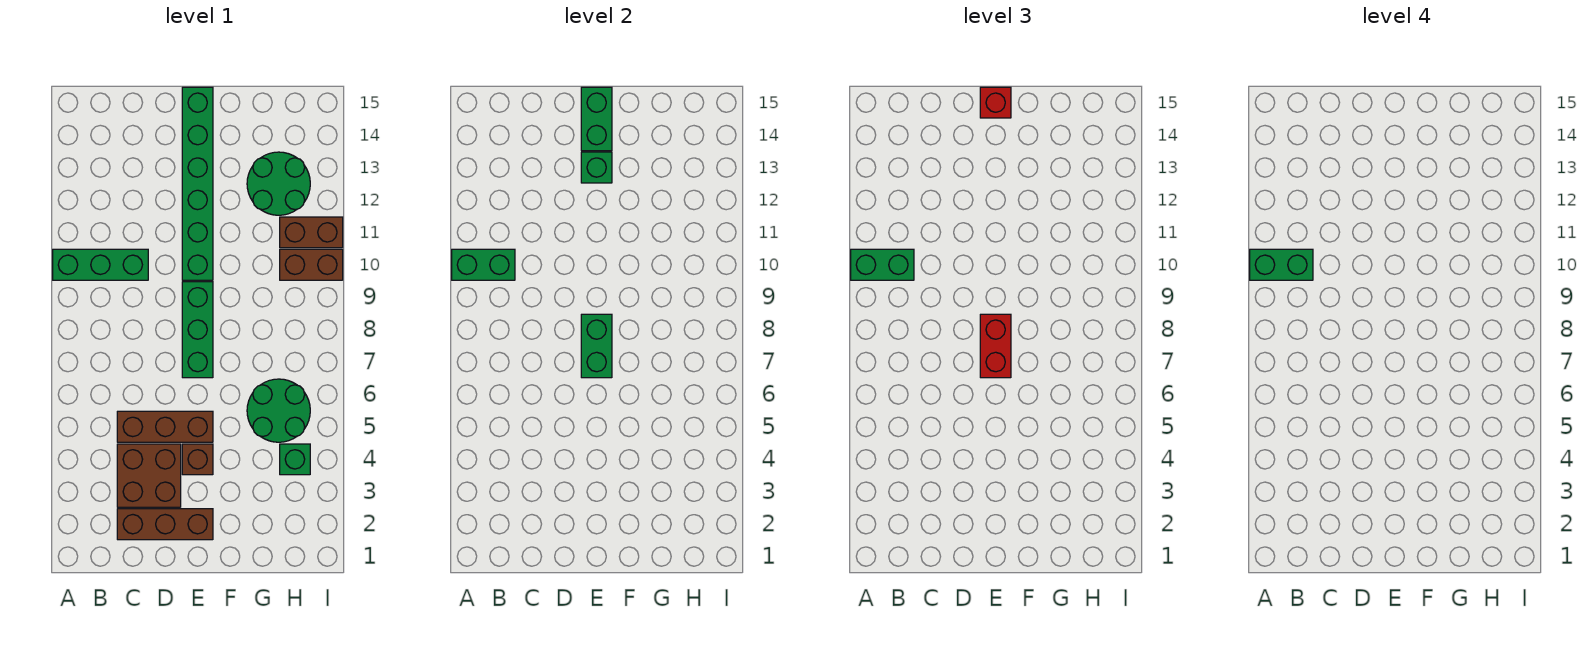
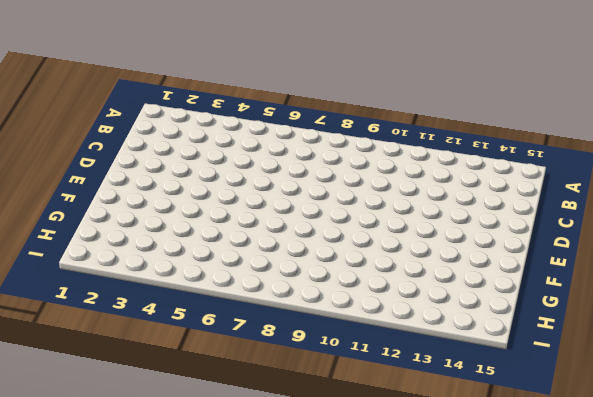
none -> green 1x3 brick [53,249,148,280]
none -> brown 1x3 brick [117,509,213,540]
none -> brown 2x2 brick [117,444,181,507]

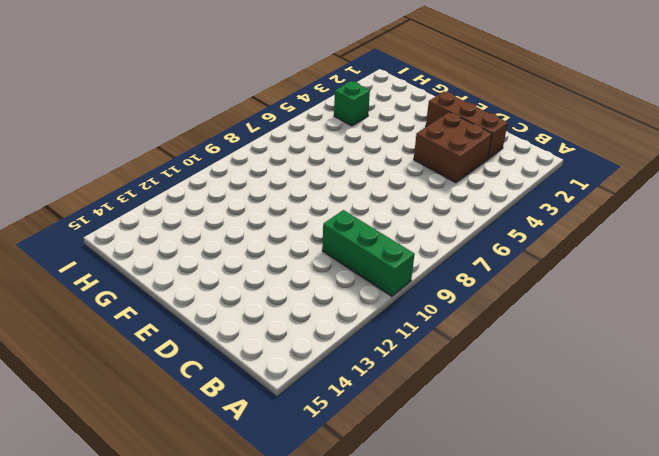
none -> brown 1x3 brick [117,411,213,442]
none -> brown 1x1 brick [182,444,213,475]
none -> green 1x3 brick [182,282,213,378]

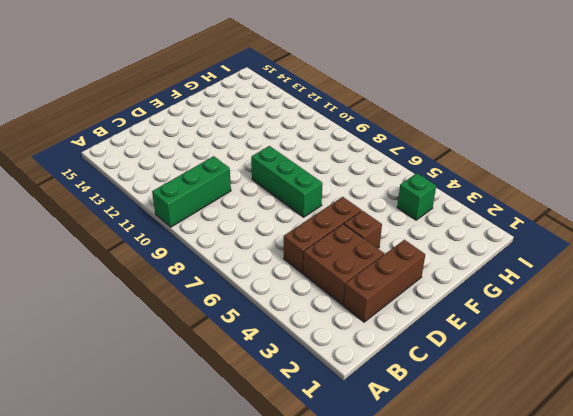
none -> green 1x6 brick [182,87,213,280]
none -> green 2x2 round brick [247,379,310,442]
none -> green 2x2 round brick [247,152,310,215]

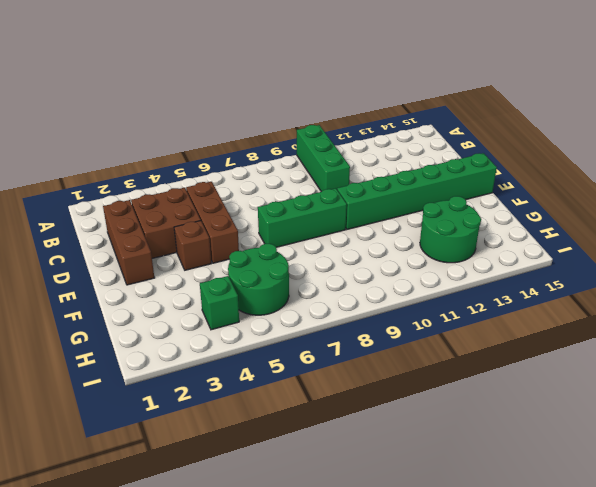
none -> brown 1x2 brick [280,249,343,280]
none -> brown 1x2 brick [280,217,343,248]
none -> green 1x2 brick [452,249,515,280]

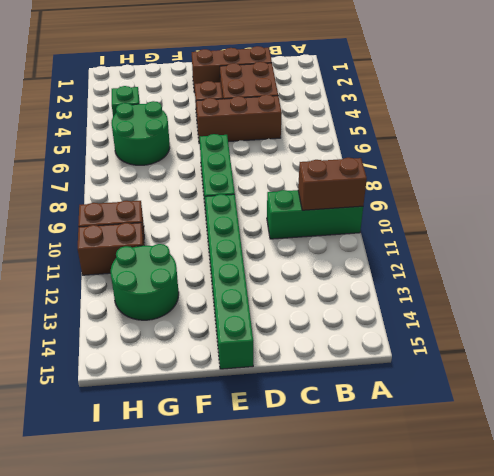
brown 1x2 brick [298,158,367,210] -> green 1x2 brick [452,249,515,280]
none -> green 1x2 brick [581,314,612,378]
none -> green 1x1 brick [581,152,612,183]
none -> green 1x2 brick [581,87,612,151]

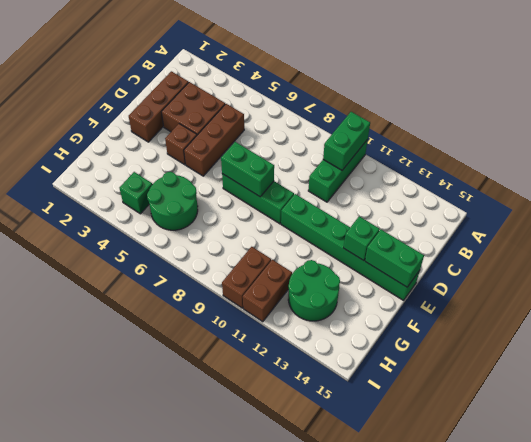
none -> green 1x2 brick [851,249,914,280]
none -> red 1x2 brick [980,314,1011,378]
none -> red 1x1 brick [980,87,1011,118]

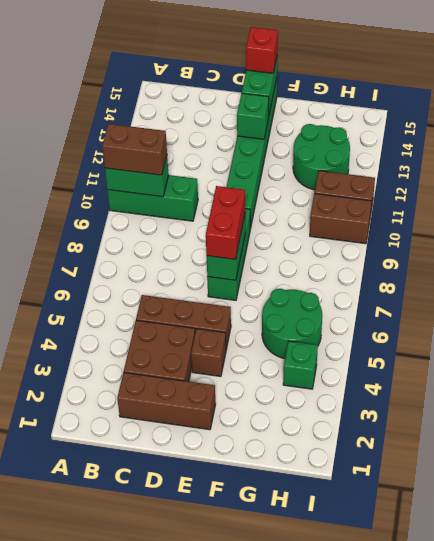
brown 1x2 brick [102,124,167,175] -> green 1x2 brick [851,249,914,280]
none -> green 1x2 brick [1250,249,1313,280]

